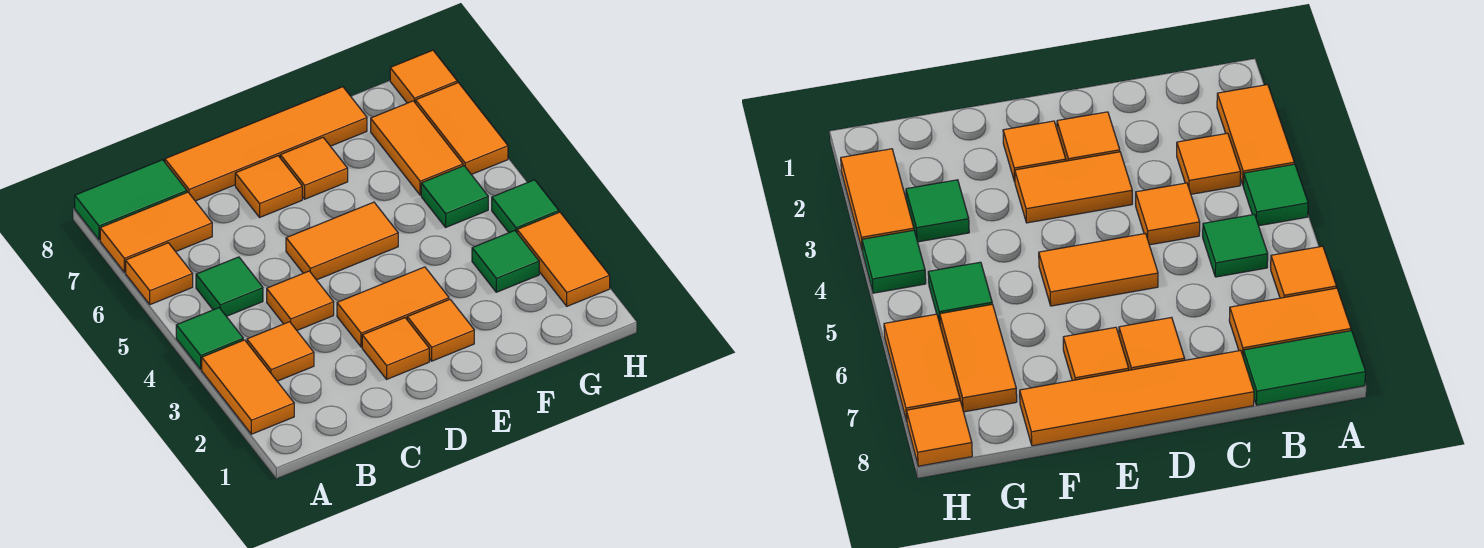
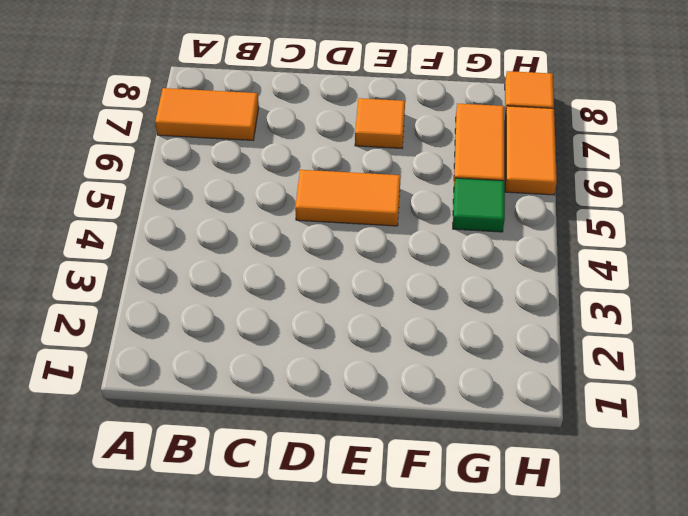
none -> orange 1x2 tile [202,340,294,434]
none -> green 1x1 tile [176,308,243,369]
none -> orange 1x1 tile [126,243,193,305]

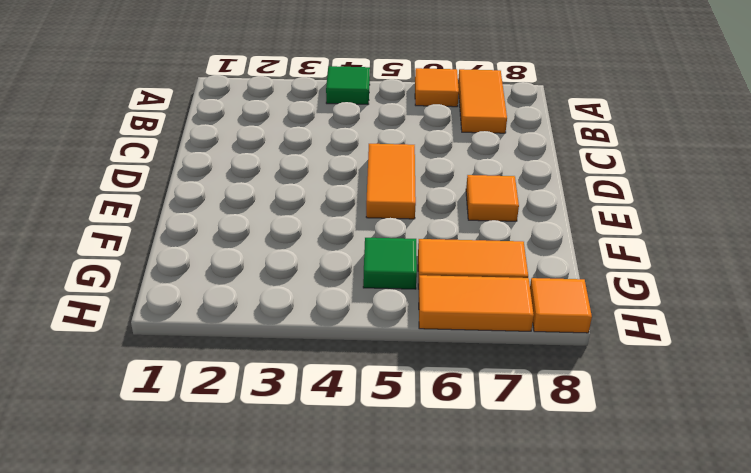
none -> orange 1x2 tile [202,340,294,434]
none -> green 1x2 tile [75,160,187,240]
none -> orange 1x1 tile [247,322,314,381]

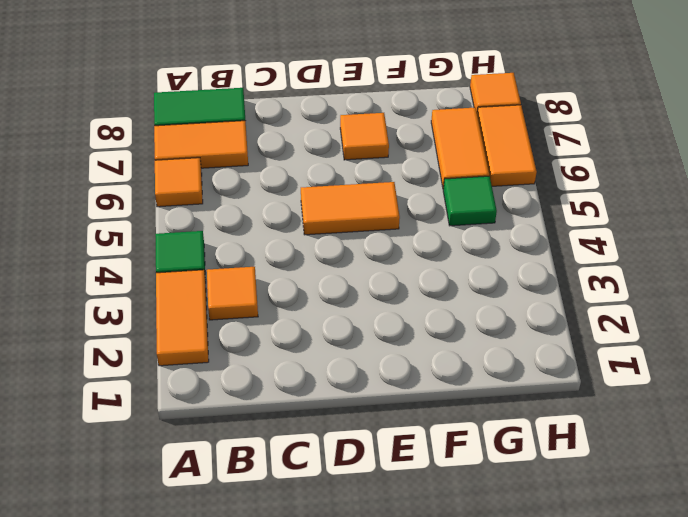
none -> green 1x1 tile [196,257,263,316]
none -> orange 1x1 tile [267,271,334,330]
none -> orange 1x4 tile [165,87,367,201]

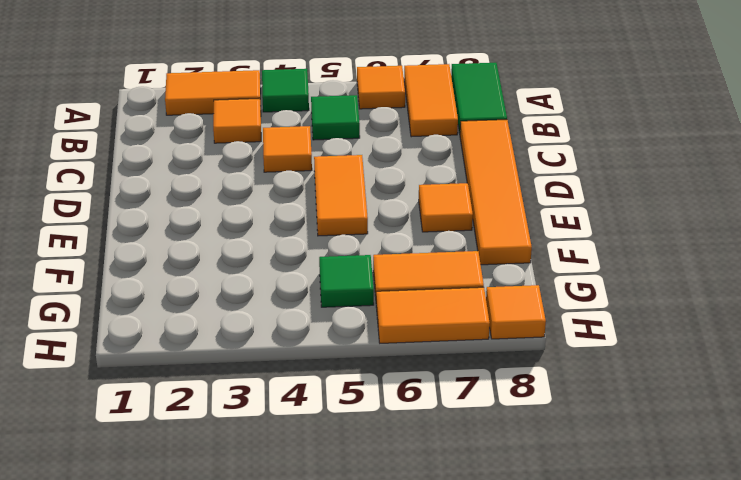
none -> orange 1x1 tile [362,318,429,379]
none -> orange 1x2 tile [337,267,449,347]
none -> orange 1x1 tile [235,156,302,217]

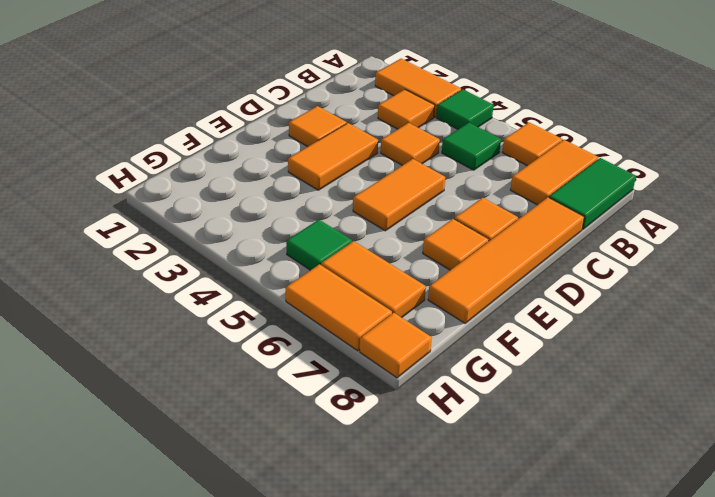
none -> orange 1x1 tile [407,300,474,361]
none -> green 1x1 tile [472,231,539,292]
none -> orange 1x2 tile [517,212,610,306]

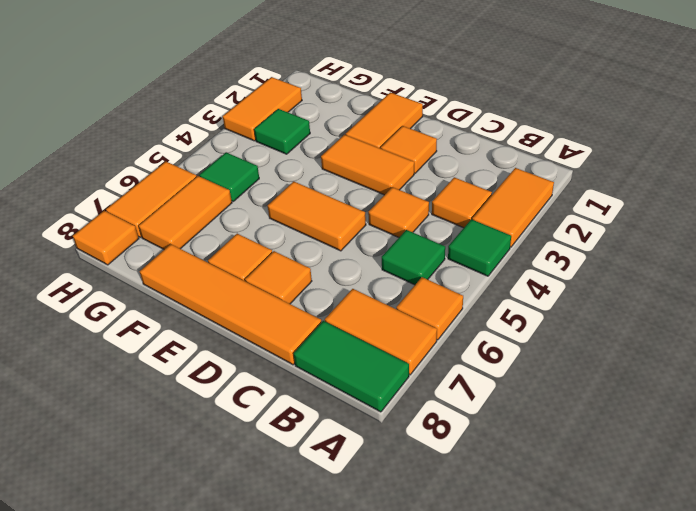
orange 1x2 tile [346,92,423,148] -> orange 1x1 tile [407,300,474,361]
none -> green 1x1 tile [492,180,559,233]

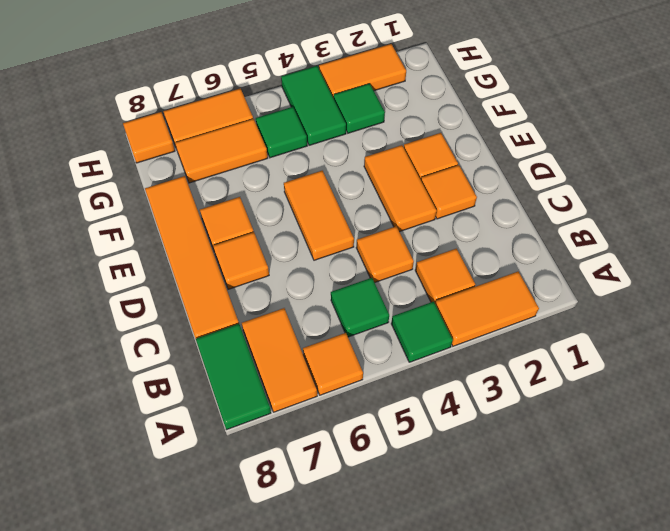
green 1x2 tile [281,66,346,145] -> green 1x1 tile [492,180,559,233]

